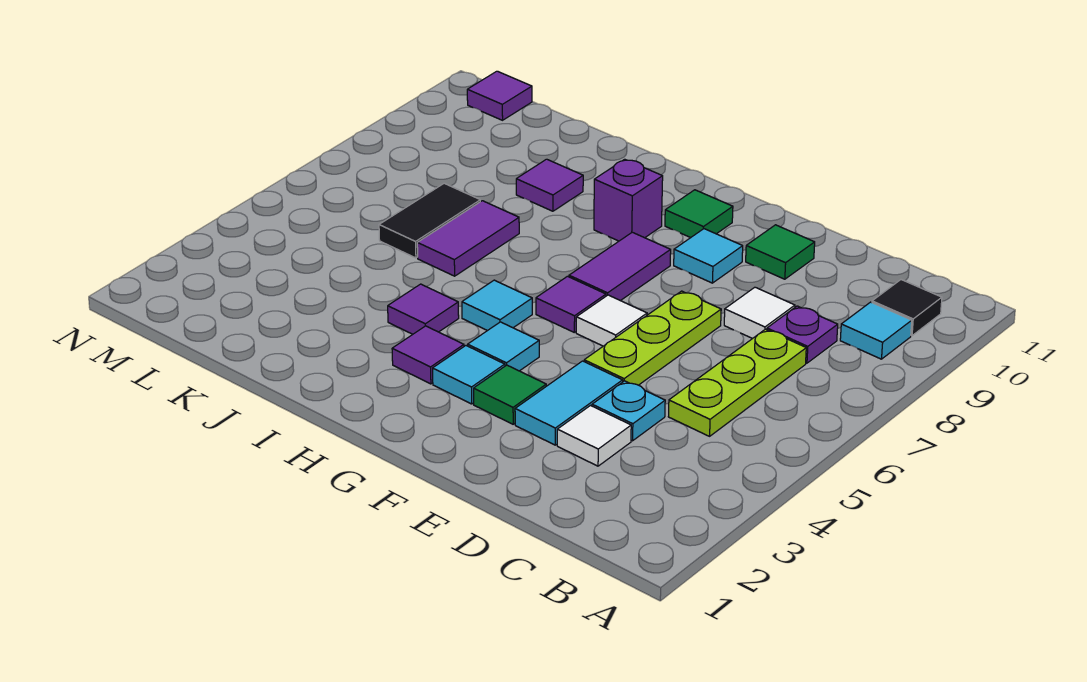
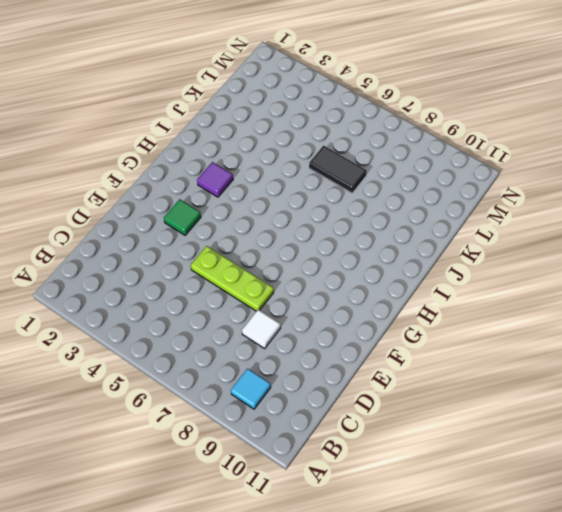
none -> black 1x1 tile [872,280,942,336]
none -> lime 1x3 plate [668,329,806,436]
none -> purple 1x1 plate [767,306,838,363]

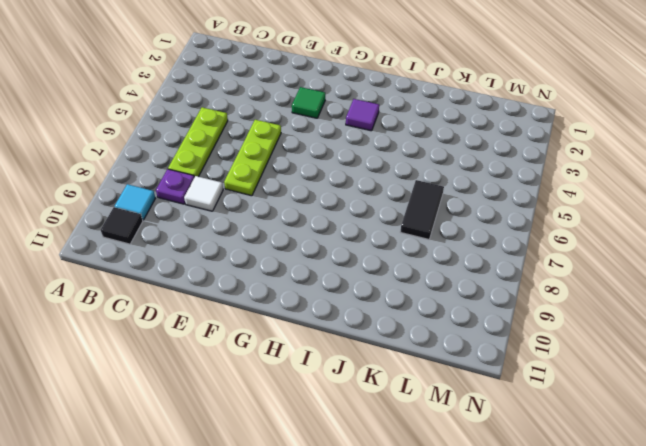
none -> white 1x1 tile [557,406,631,466]
none -> cyan 1x1 plate [592,381,665,441]
none -> cyan 1x2 tile [515,361,623,445]

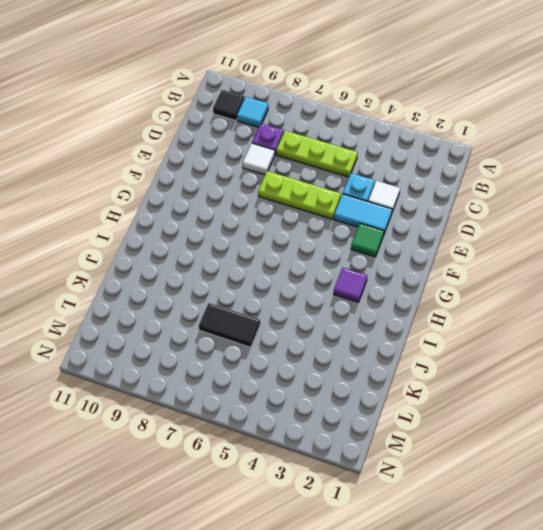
none -> green 1x1 tile [746,225,815,279]
none -> white 1x1 tile [576,295,647,346]
none -> cyan 1x1 tile [674,229,743,283]

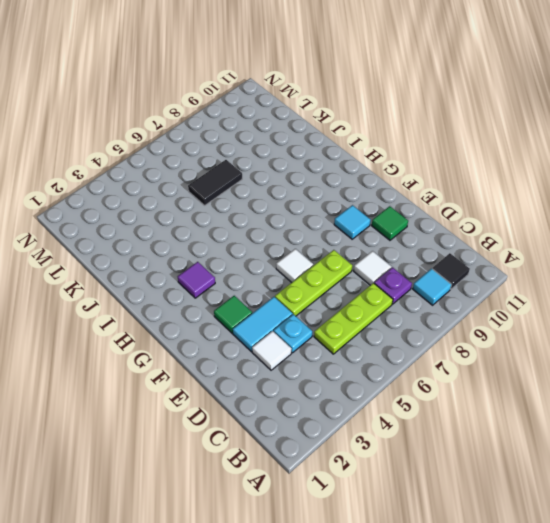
none -> cyan 1x1 tile [433,346,505,404]
none -> cyan 1x1 tile [468,322,539,371]
none -> purple 1x1 tile [536,276,606,332]

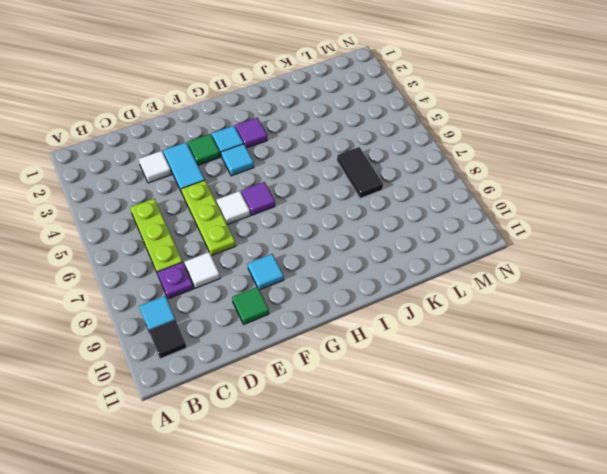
none -> cyan 1x1 plate [592,381,665,441]
none -> purple 1x2 tile [569,232,671,301]
none -> green 1x1 tile [665,190,733,238]

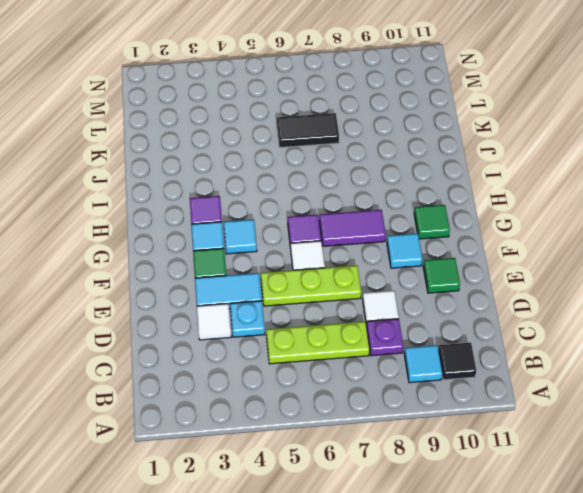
none -> cyan 1x1 tile [462,280,532,331]
none -> purple 1x1 brick [594,159,663,241]
none -> purple 1x1 tile [388,284,459,334]

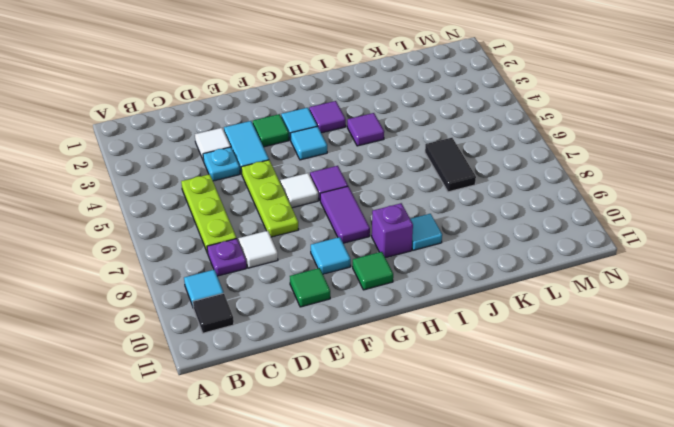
cyan 1x1 tile [410,214,442,250] -> cyan 1x1 tile moved to [462,280,532,331]
none -> purple 1x2 tile [417,201,519,276]
none -> purple 1x1 tile [516,159,583,211]
none -> purple 1x1 tile [467,71,532,120]

